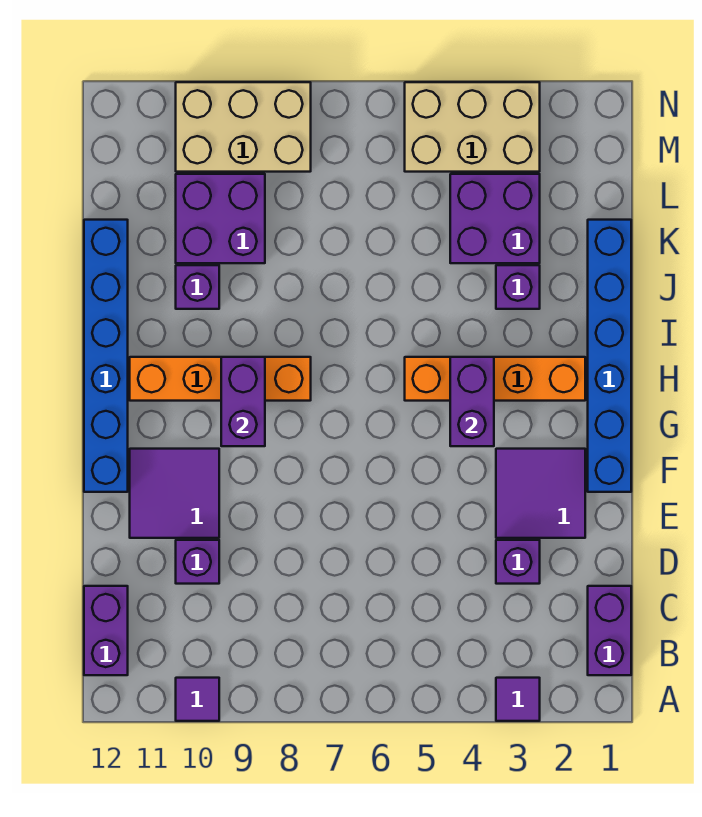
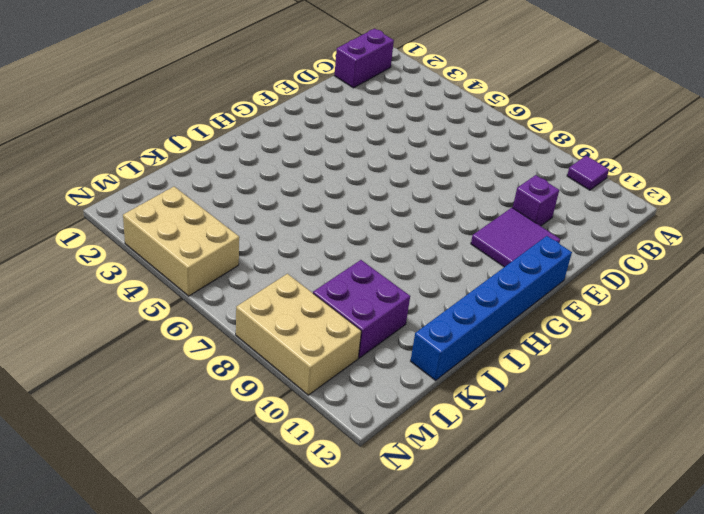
none -> purple 1x1 tile [496,678,540,721]
none -> purple 1x2 brick [84,586,128,675]
none -> purple 1x1 brick [496,540,540,584]

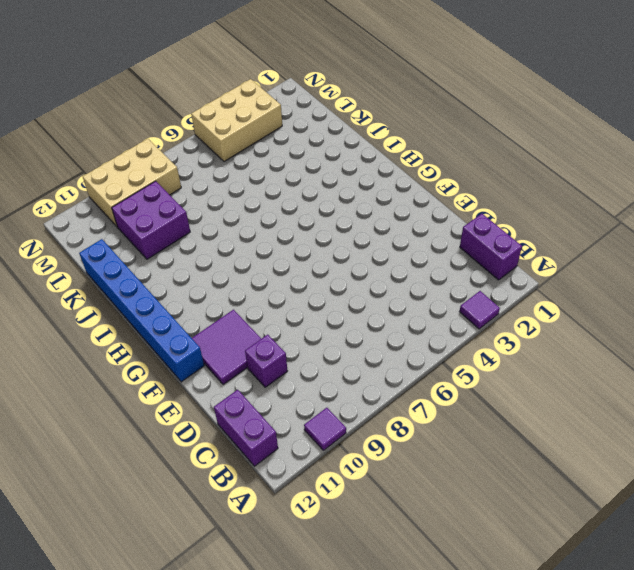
none -> purple 1x1 brick [496,540,540,584]
none -> purple 2x2 tile [496,449,585,538]
none -> blue 1x6 brick [588,220,631,492]

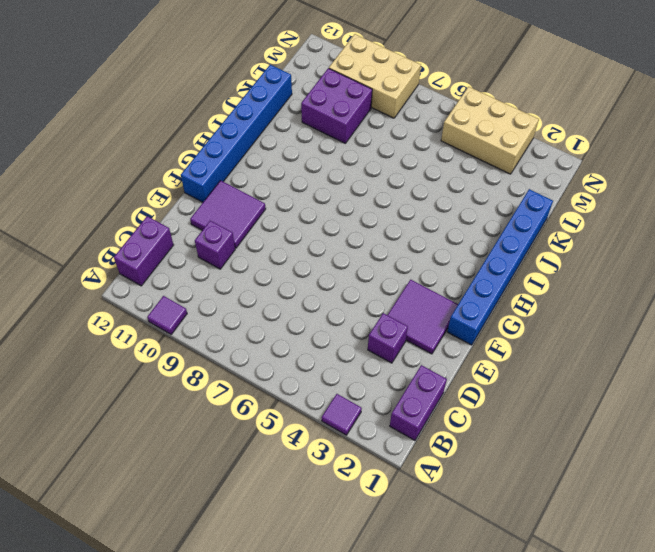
none -> orange 1x4 brick [405,357,585,401]
none -> orange 1x4 brick [130,357,311,401]
none -> purple 1x1 brick [496,265,540,309]

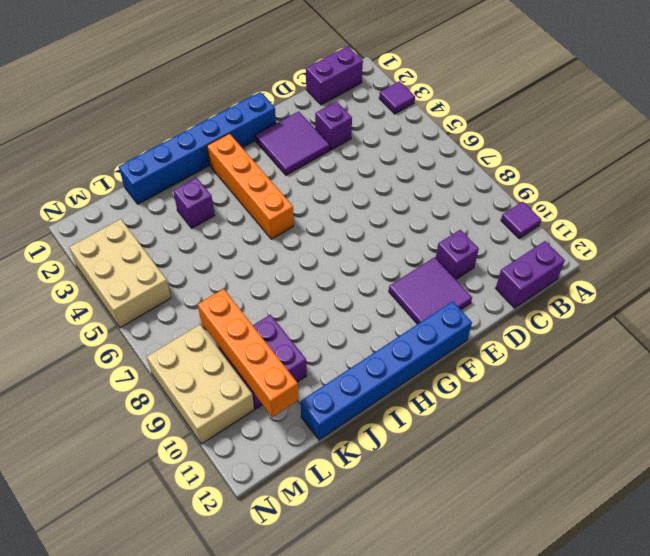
orange 1x4 brick [198,289,298,417] -> orange 1x4 brick moved to [130,357,311,401]
none -> purple 1x1 brick [176,265,219,309]
none -> purple 2x2 brick [450,174,540,263]
none -> purple 1x2 brick [450,357,494,446]

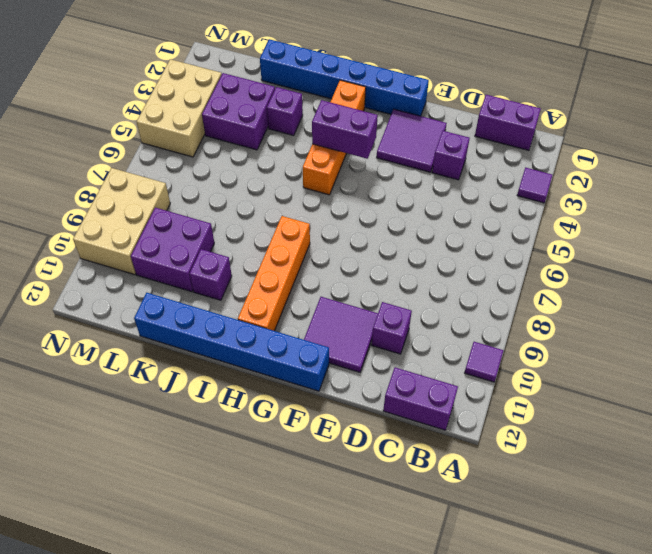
none -> purple 1x2 brick [221,357,265,446]

